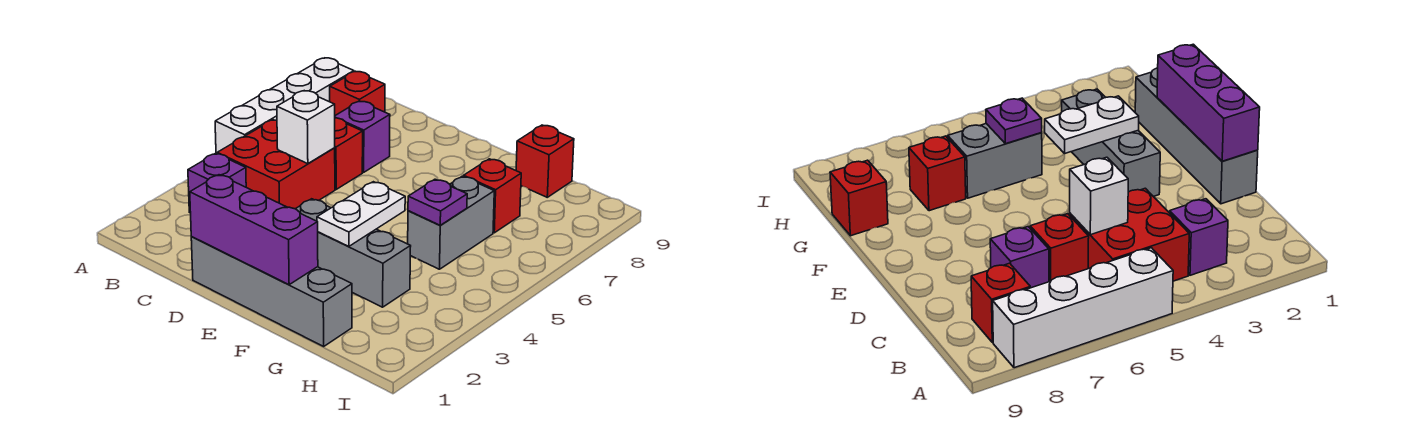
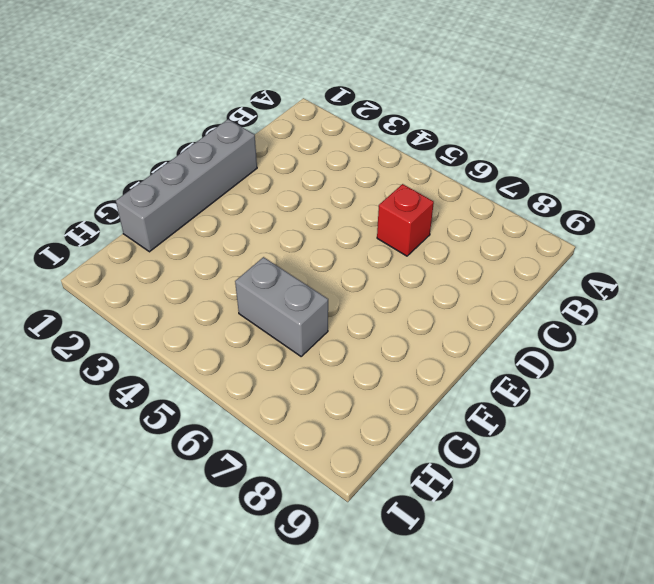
none -> white 1x4 brick [215,58,354,154]
none -> purple 1x1 brick [188,153,246,213]
none -> red 2x2 brick [217,120,335,209]

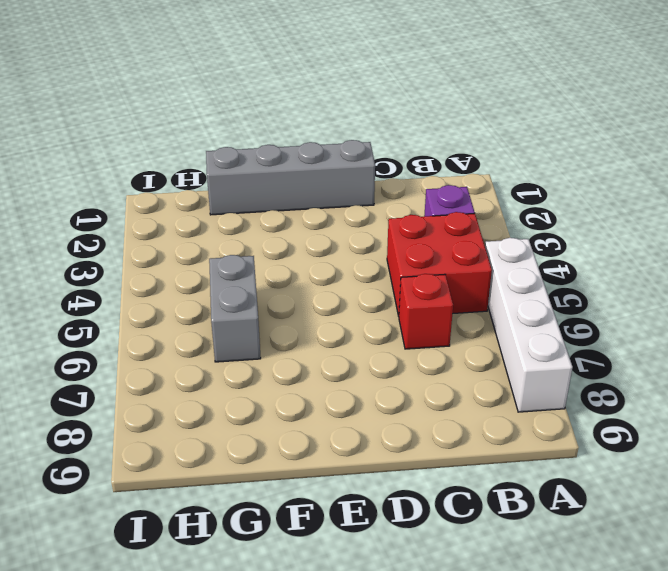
none -> red 1x1 brick [330,71,385,115]
none -> purple 1x1 brick [335,101,390,172]
none -> grey 1x3 brick [296,199,411,307]

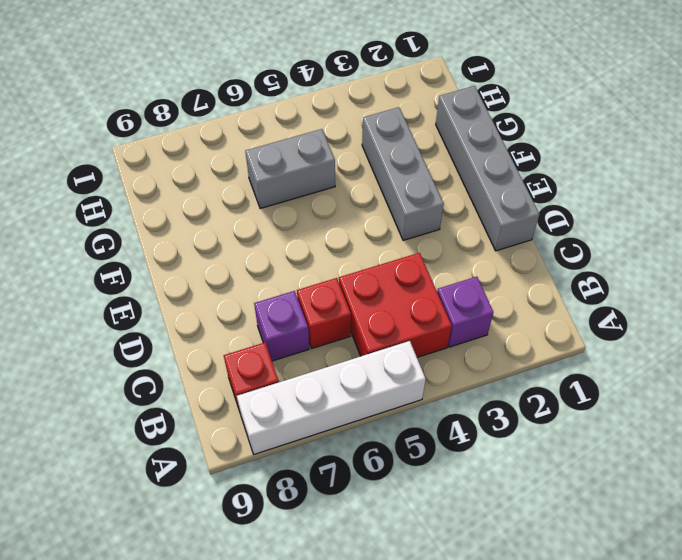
none -> red 1x1 brick [464,159,521,233]
none -> red 1x1 brick [516,125,574,197]
none -> white 1x1 brick [277,91,335,164]

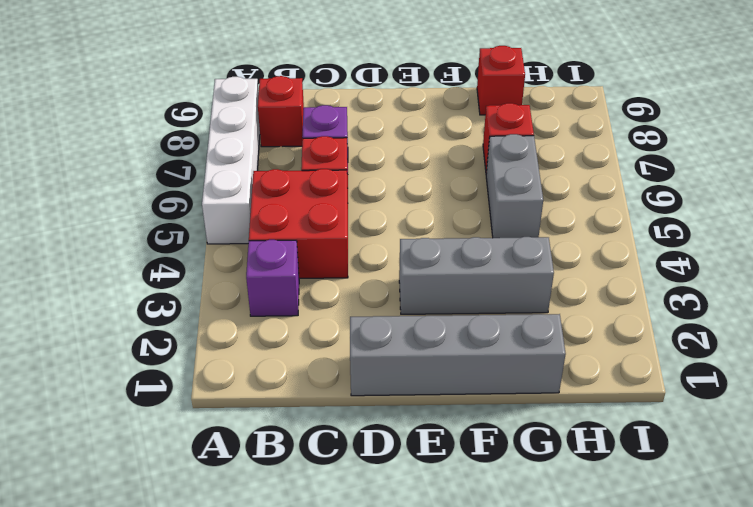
none -> white 1x1 brick [277,91,335,164]
none -> purple 1x3 brick [190,175,318,285]
none -> white 1x2 plate [317,182,405,246]

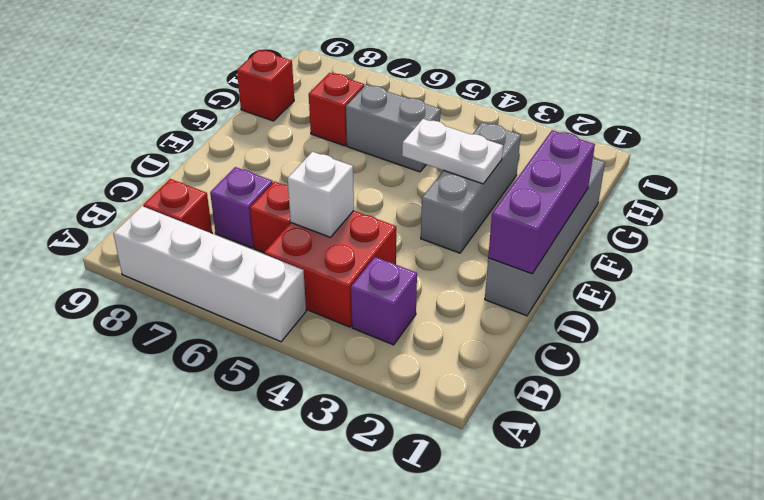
none -> purple 1x1 plate [408,179,467,225]

